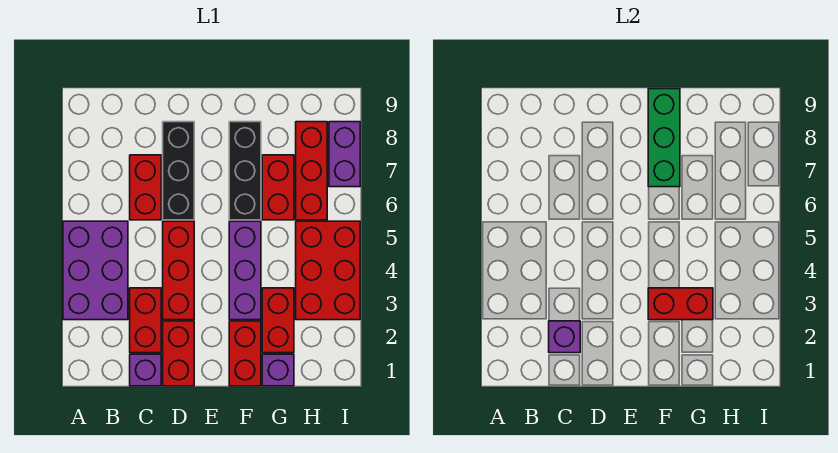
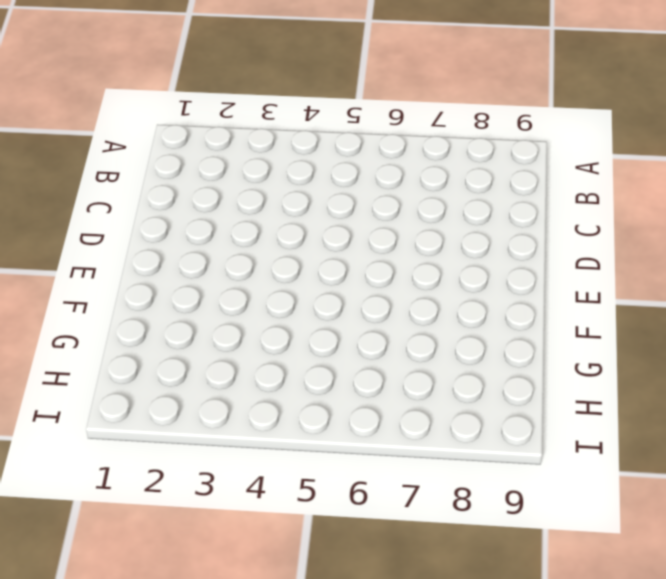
none -> purple 2x3 brick [63,221,128,320]
none -> purple 1x1 brick [130,354,161,386]
none -> red 1x2 brick [130,288,161,353]

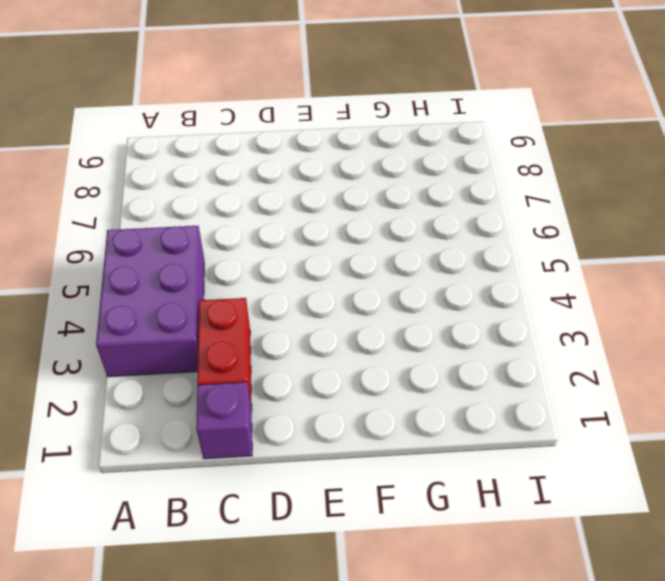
none -> red 1x2 brick [130,155,161,220]
none -> red 1x2 brick [163,321,194,386]
none -> red 1x3 brick [163,221,194,320]

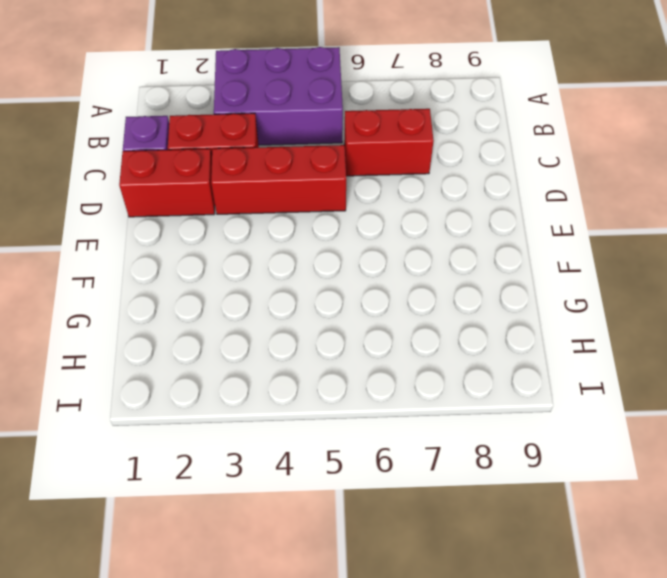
none -> black 1x3 brick [163,122,194,220]
none -> red 1x2 brick [229,321,261,386]
none -> purple 1x3 brick [229,221,261,320]

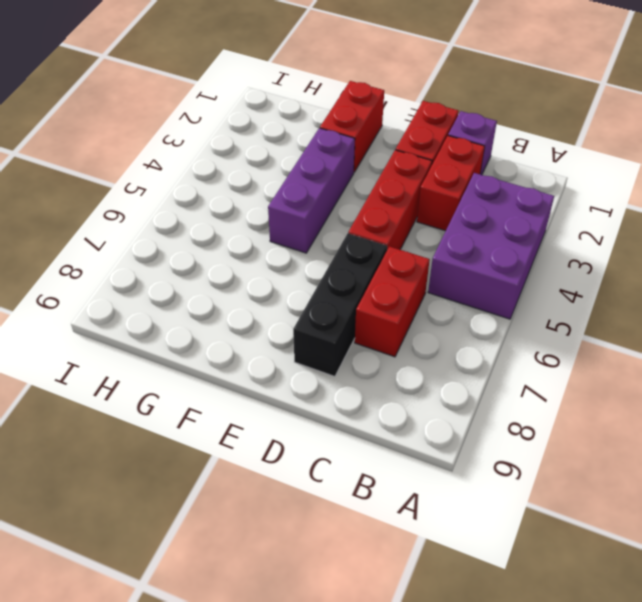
none -> black 1x3 brick [229,122,261,220]
none -> purple 1x1 brick [262,354,294,386]
none -> red 1x2 brick [262,288,294,353]

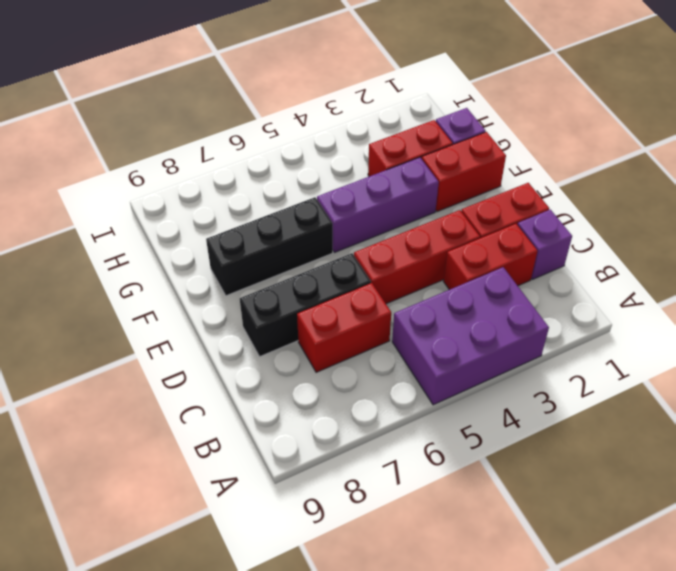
none -> red 1x2 brick [262,155,294,220]
none -> red 2x3 brick [296,221,360,320]
none -> red 1x3 brick [296,122,327,220]

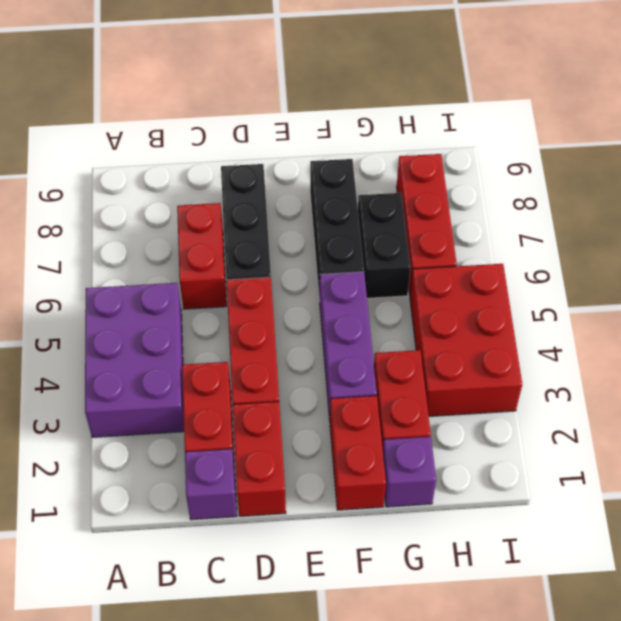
black 1x2 brick [358,193,410,298] -> red 1x2 brick [262,155,294,220]
none -> purple 1x2 brick [329,122,360,187]
none -> purple 1x1 brick [549,321,580,353]
none -> red 1x2 brick [648,288,713,320]

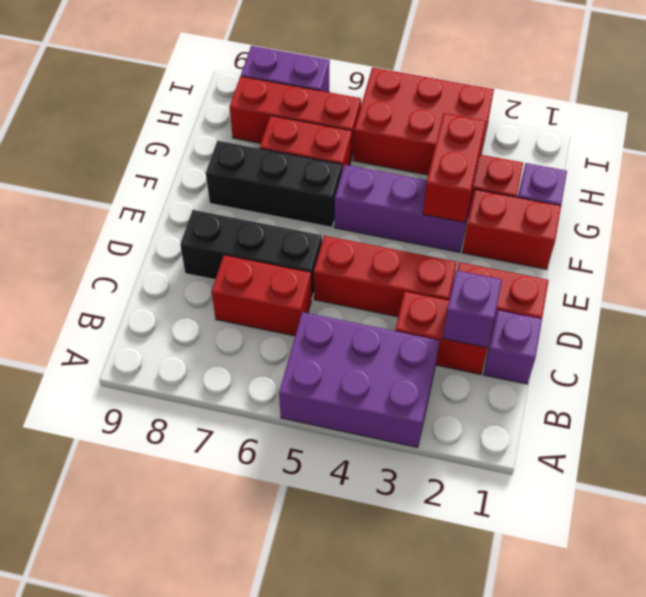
none -> green 1x3 brick [648,89,680,187]

